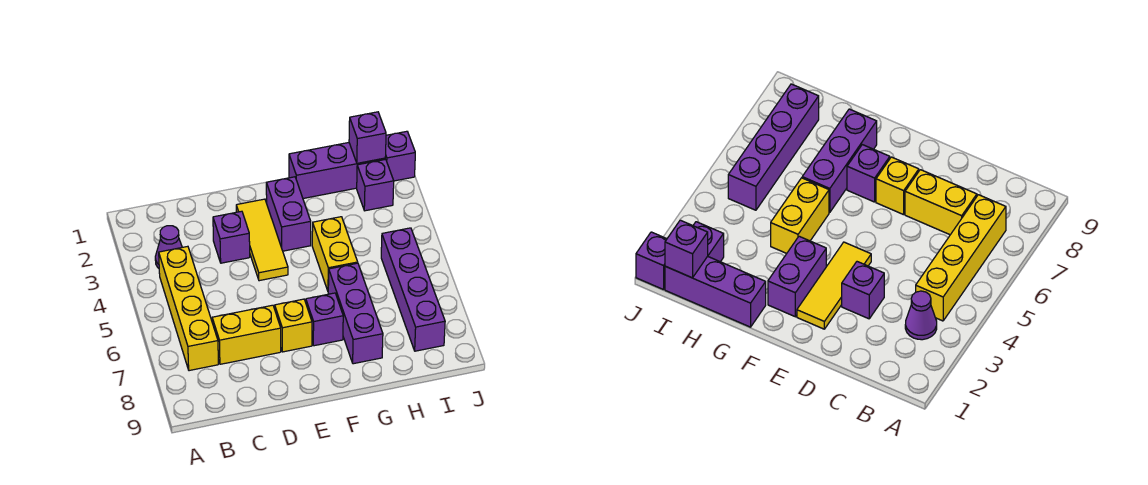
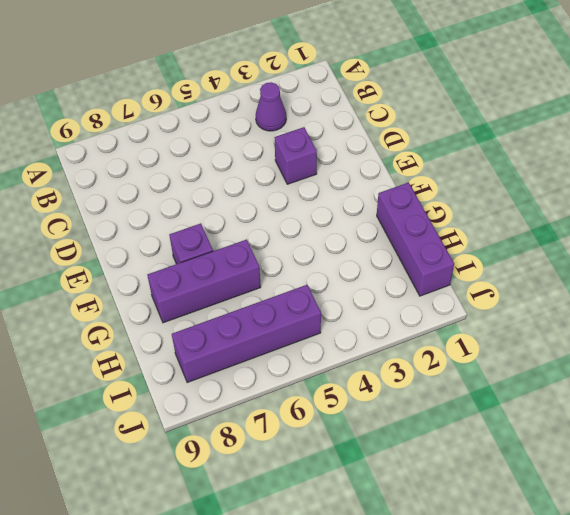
none -> yellow 1x4 brick [159,246,218,371]
none -> yellow 1x2 brick [212,305,281,364]
none -> yellow 1x3 tile [236,199,288,281]

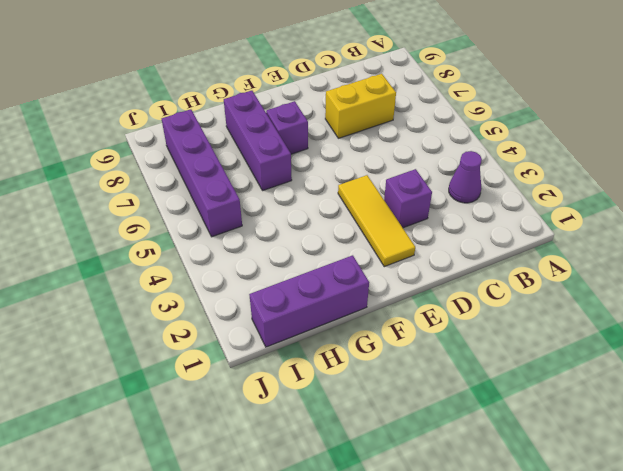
none -> yellow 1x4 brick [159,246,218,371]
none -> yellow 1x1 brick [275,299,312,352]
none -> purple 1x2 brick [266,177,311,251]

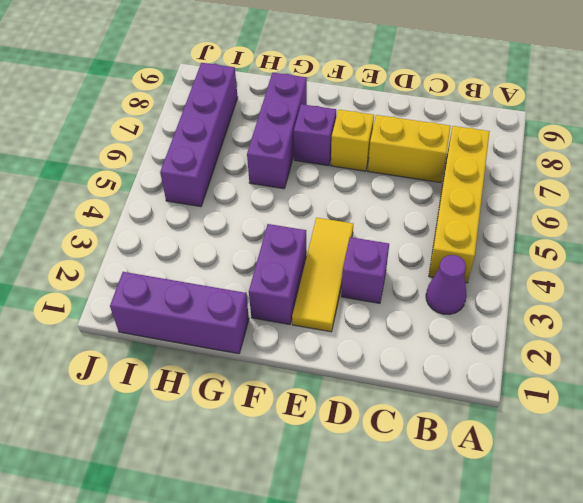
none -> yellow 1x2 brick [312,217,358,291]
none -> purple 1x1 brick [357,159,394,211]
none -> purple 1x1 brick [385,131,415,181]

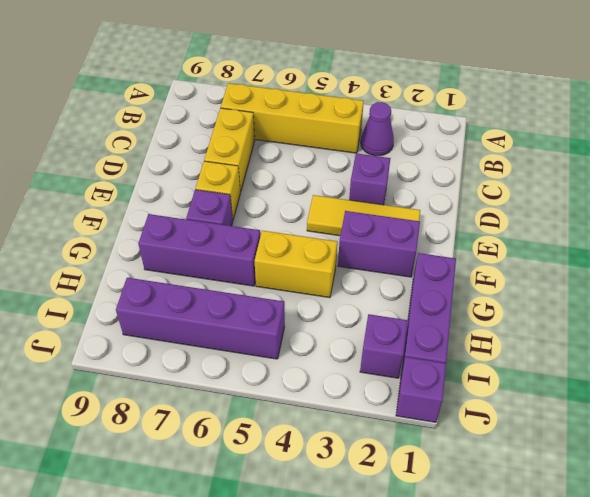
none -> purple 1x1 brick [349,112,386,163]

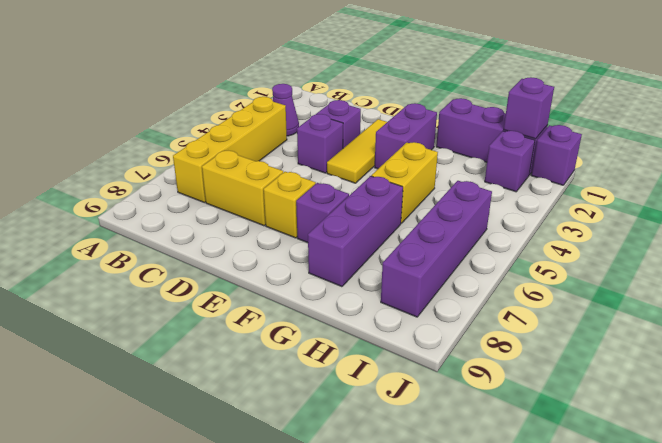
purple 1x1 brick [297,114,343,173] -> none

